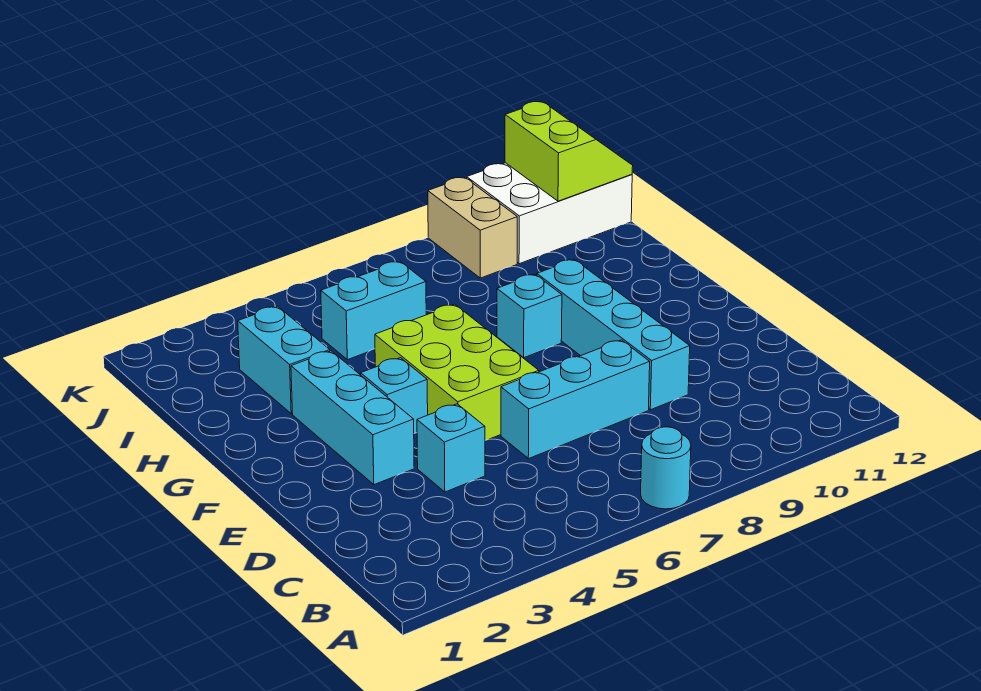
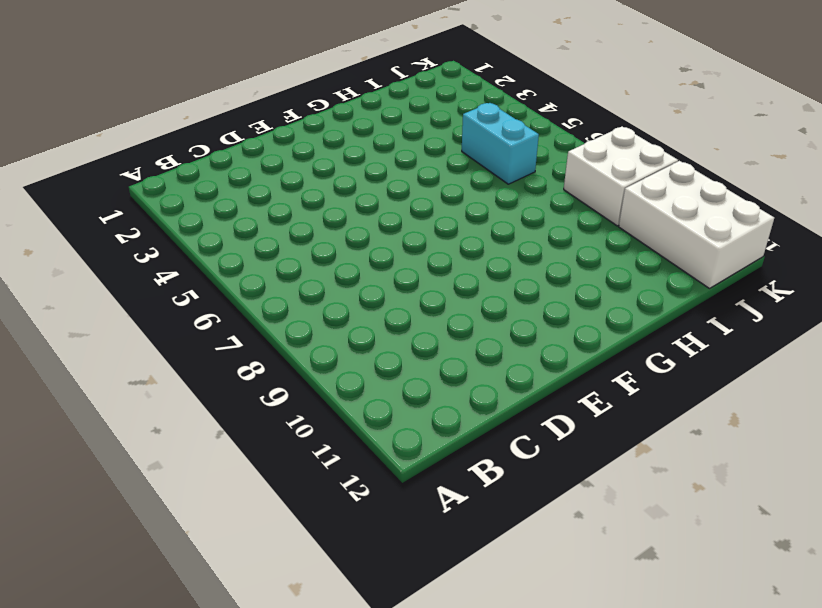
white 2x2 brick [564,126,678,226] -> tan 1x2 brick [428,177,517,278]
none -> cyan 1x1 round brick [641,427,691,509]
none -> cyan 1x1 brick [417,404,485,492]
none -> cyan 1x3 brick [501,340,650,459]

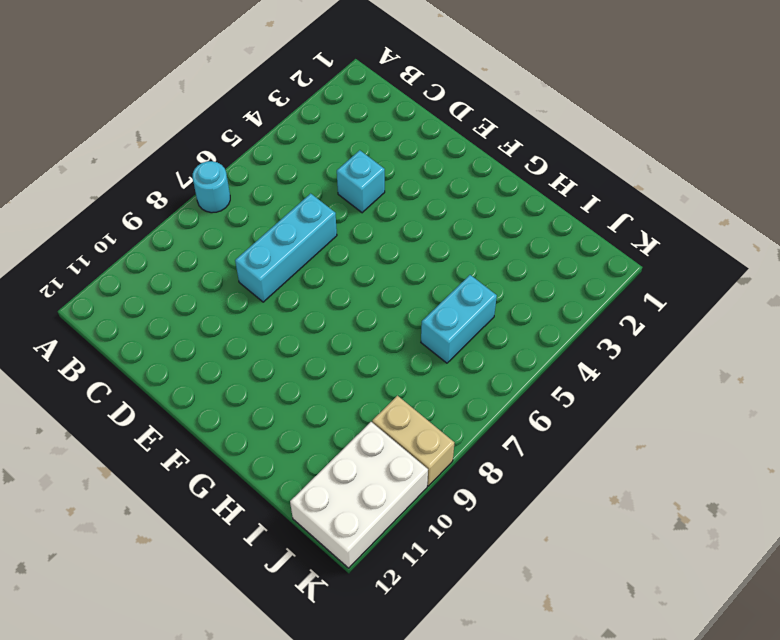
none -> cyan 1x4 brick [537,259,690,410]
none -> cyan 1x3 brick [291,351,414,485]
none -> lime 2x3 brick [375,304,539,440]

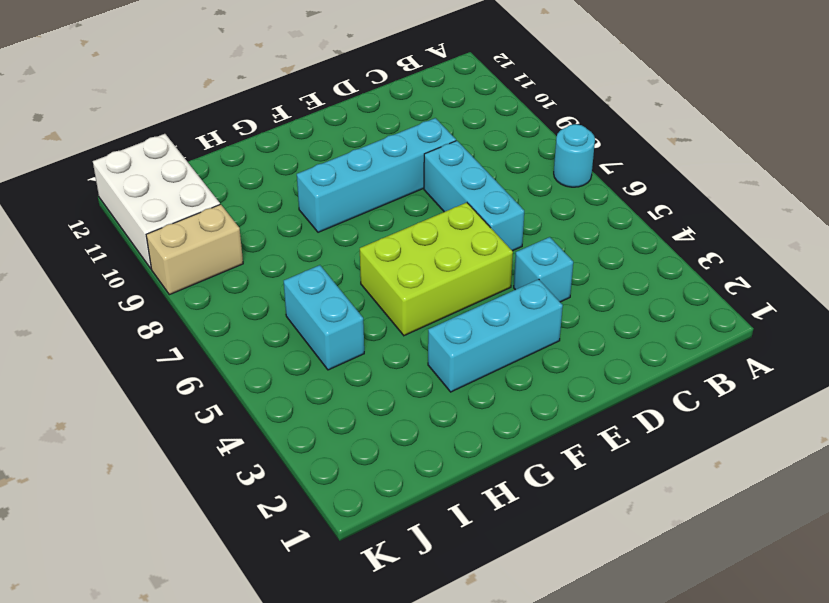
none -> cyan 1x1 brick [361,358,428,433]
none -> cyan 1x1 brick [497,274,562,358]
none -> cyan 1x2 brick [238,306,330,414]

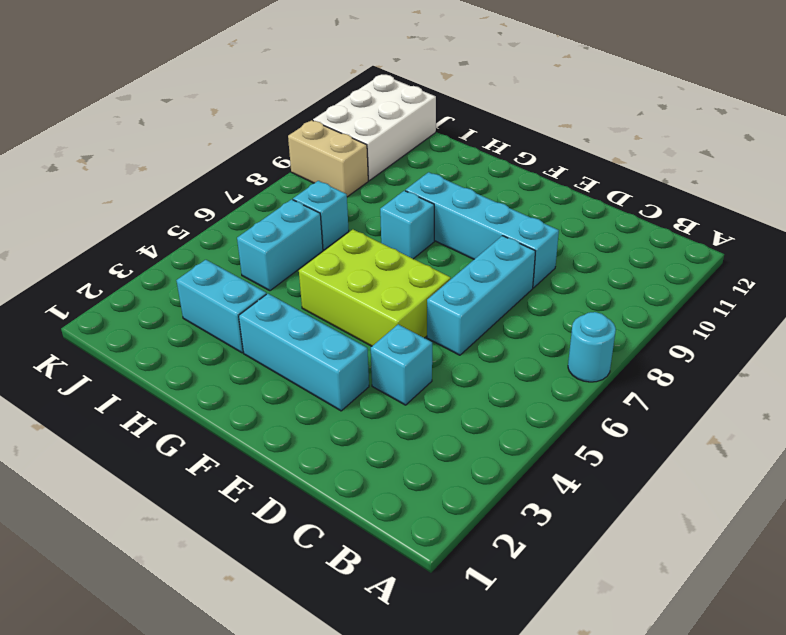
cyan 1x1 brick [293,181,349,250] -> cyan 1x1 brick moved to [361,358,428,433]
none -> lime 2x2 slope [505,101,633,201]

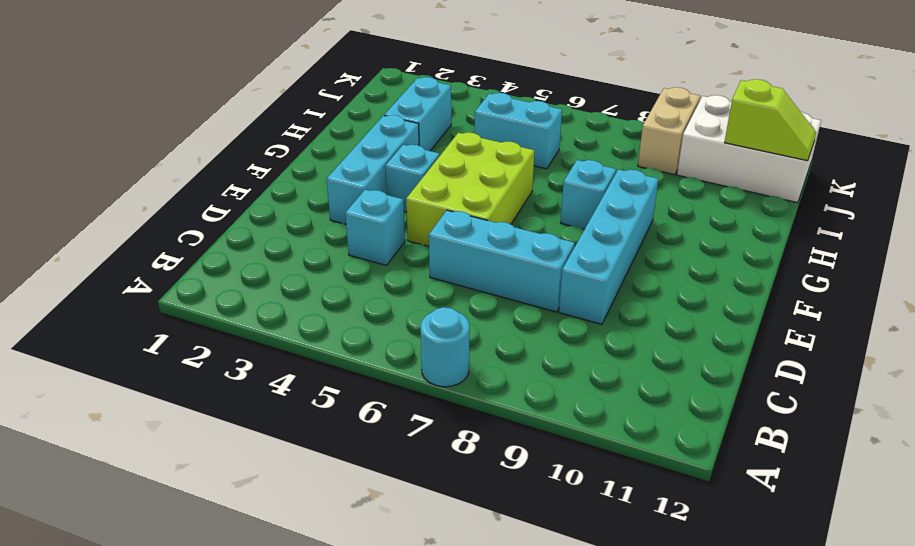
lime 1x2 slope [725,79,816,161] -> lime 2x2 slope [505,101,633,201]

